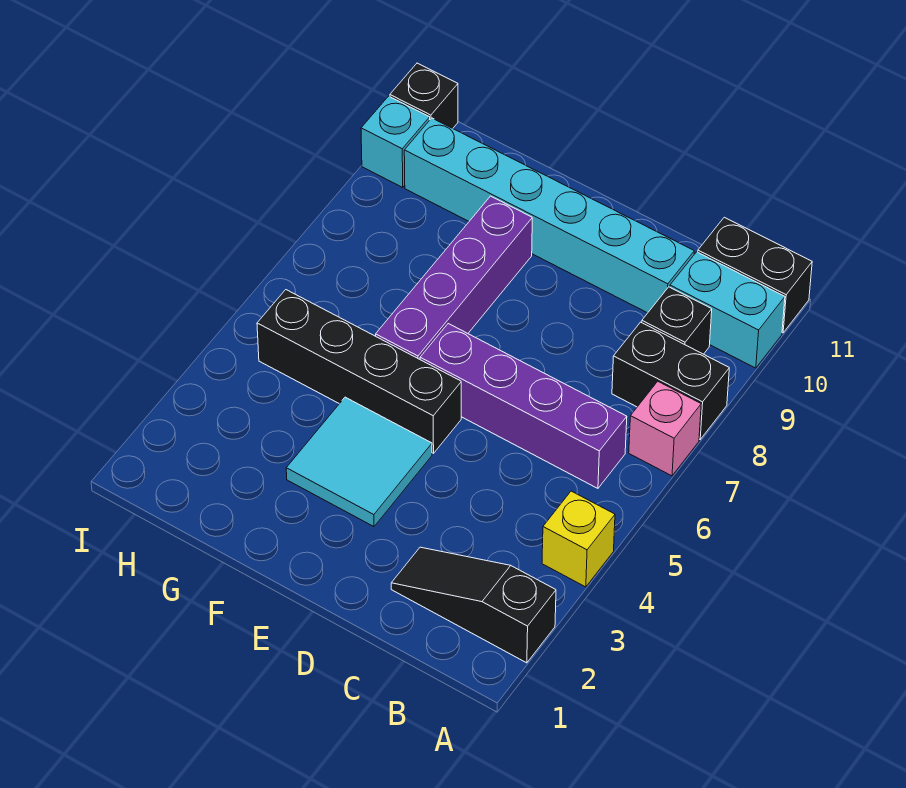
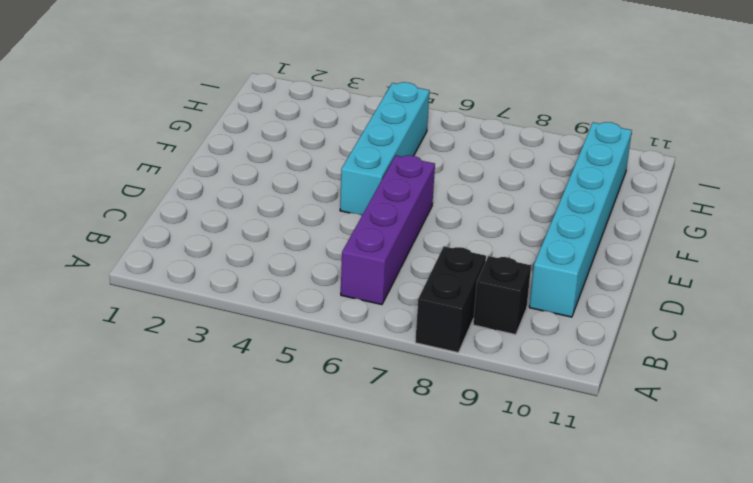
cyan 1x4 brick [340,82,430,215] -> black 1x4 brick [257,290,461,453]
none -> black 1x3 slope [391,547,556,663]
none -> yellow 1x1 brick [542,491,615,587]
none -> pink 1x1 brick [629,381,701,476]

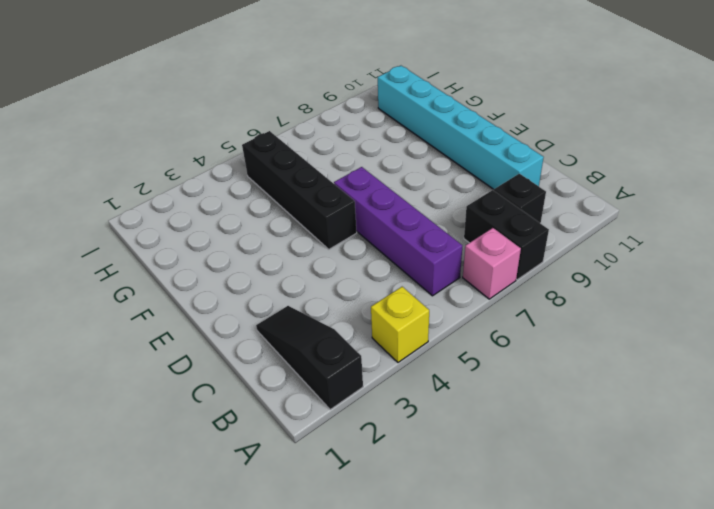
none -> cyan 1x2 brick [670,252,785,368]
none -> black 1x2 brick [698,217,812,333]
none -> cyan 2x2 tile [286,397,432,527]

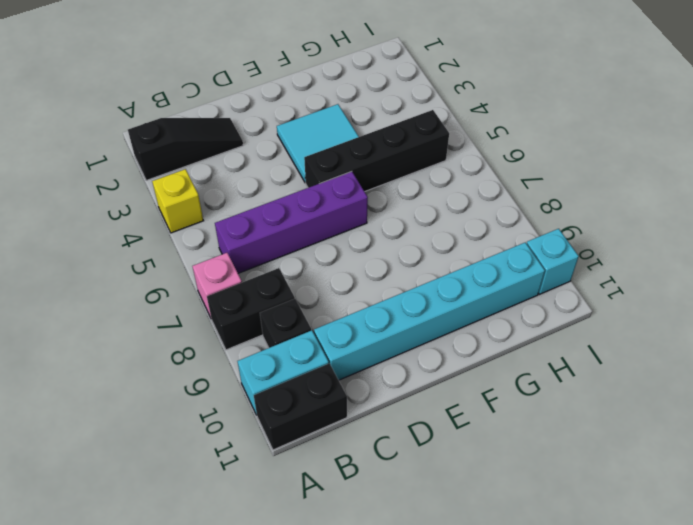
none -> purple 1x4 brick [376,196,532,359]
none -> black 1x1 brick [390,63,458,128]

